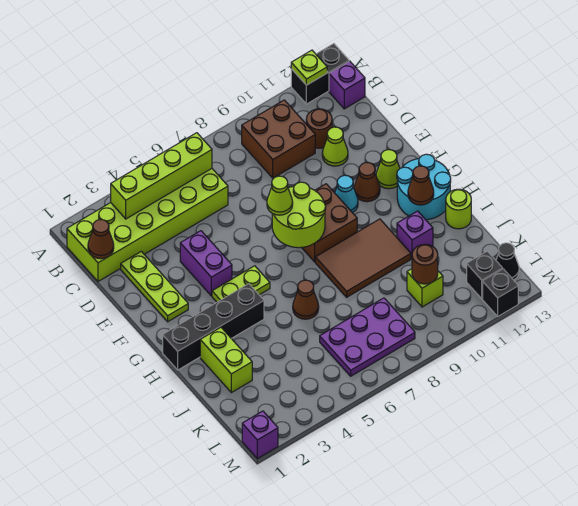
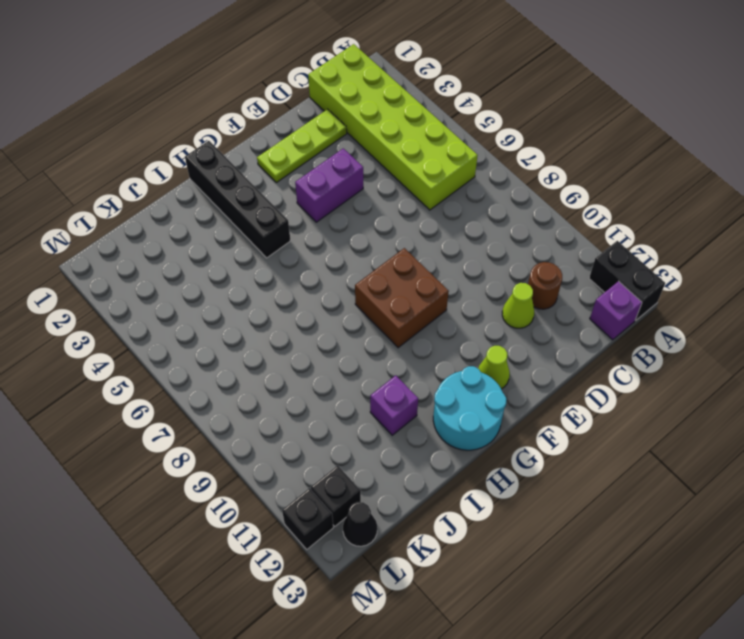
none -> brown 2x2 brick [242,100,315,178]
none -> cyan 1x1 cone [335,175,358,213]
none -> brown 1x1 cone [354,162,380,202]
none -> lime 1x2 plate [212,266,270,302]

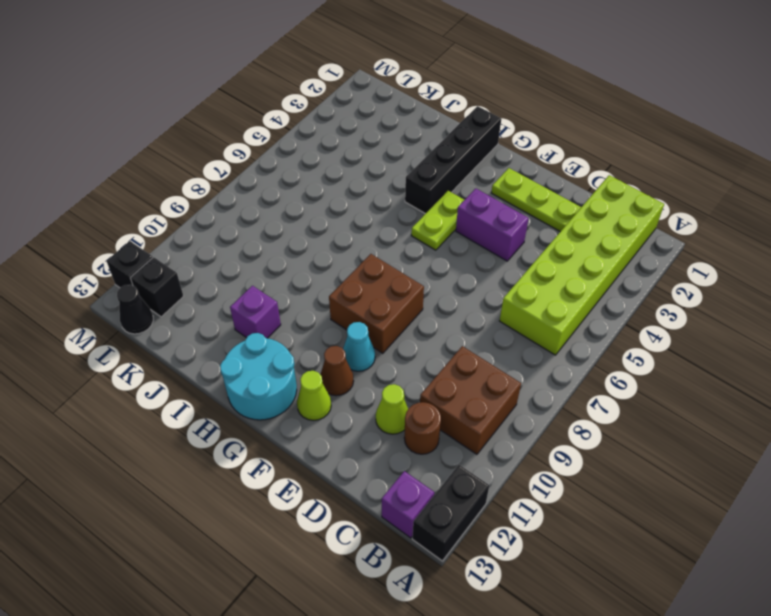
none -> brown 2x3 tile [315,219,411,297]
none -> lime 1x2 brick [200,327,252,393]
none -> brown 1x1 cone [293,280,319,319]
none -> lime 1x1 round brick [446,189,471,229]

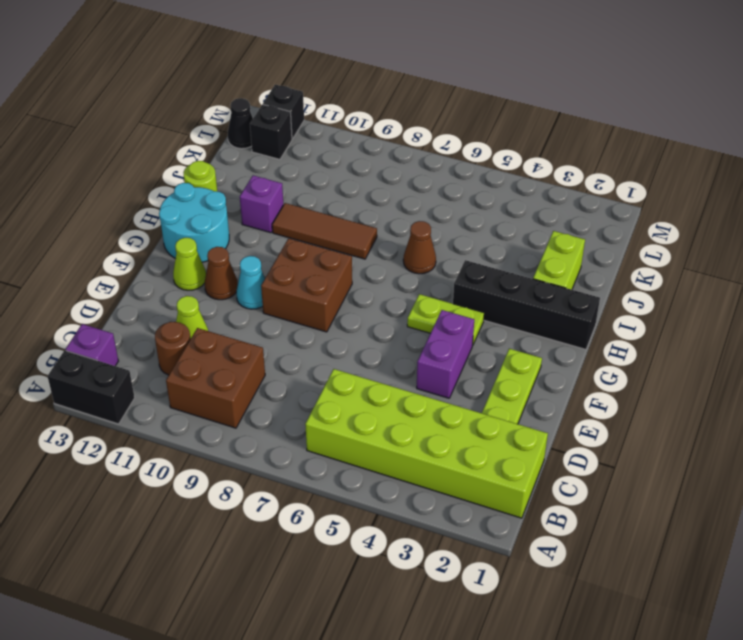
brown 1x3 tile [272,203,377,259] -> brown 2x3 tile [315,219,411,297]
none -> purple 2x3 plate [320,298,415,376]
none -> lime 1x1 brick [407,269,443,307]
none -> purple 1x1 brick [242,411,278,459]
none -> lime 1x1 plate [291,50,327,85]

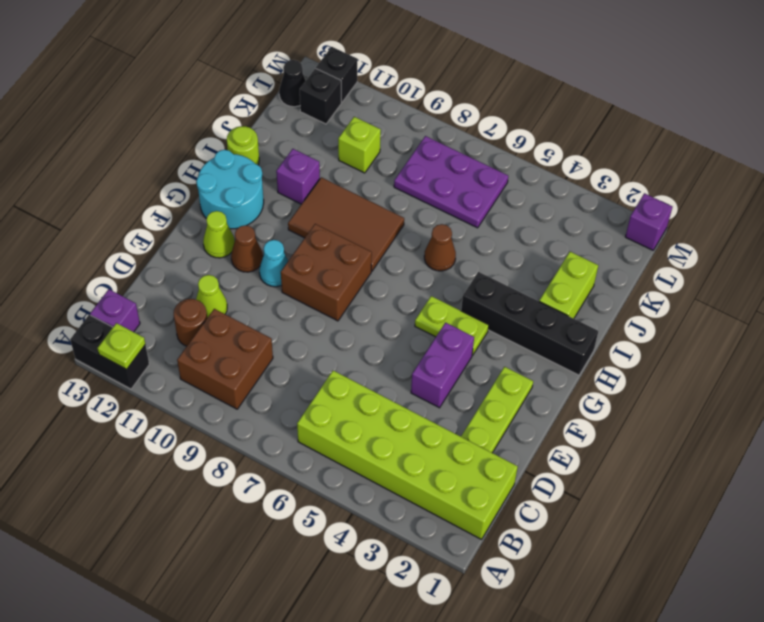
none -> lime 1x4 brick [111,133,212,219]
none -> brown 1x1 cone [88,220,114,259]
none -> lime 2x2 round brick [272,182,326,248]
none -> brown 1x1 cone [408,166,434,205]

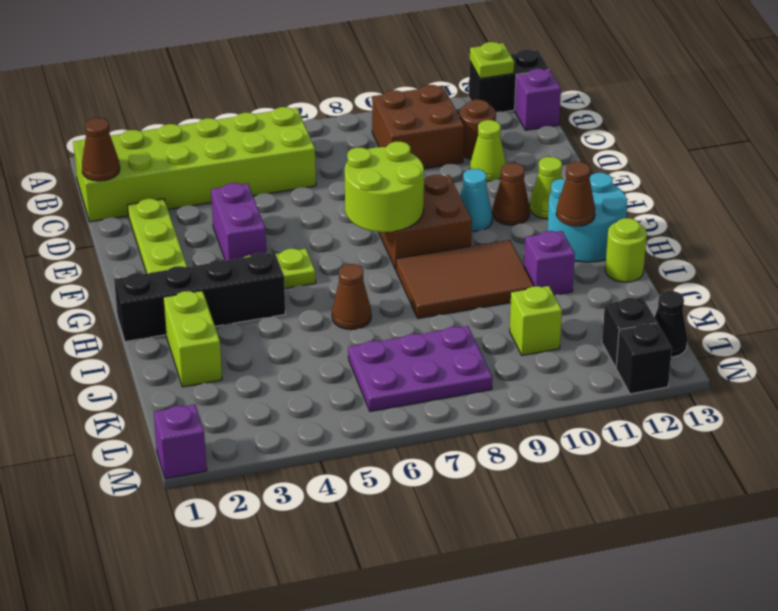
none -> lime 1x4 brick [111,133,212,219]
none -> brown 1x1 round brick [412,244,438,284]
none -> lime 1x1 cone [267,176,293,215]

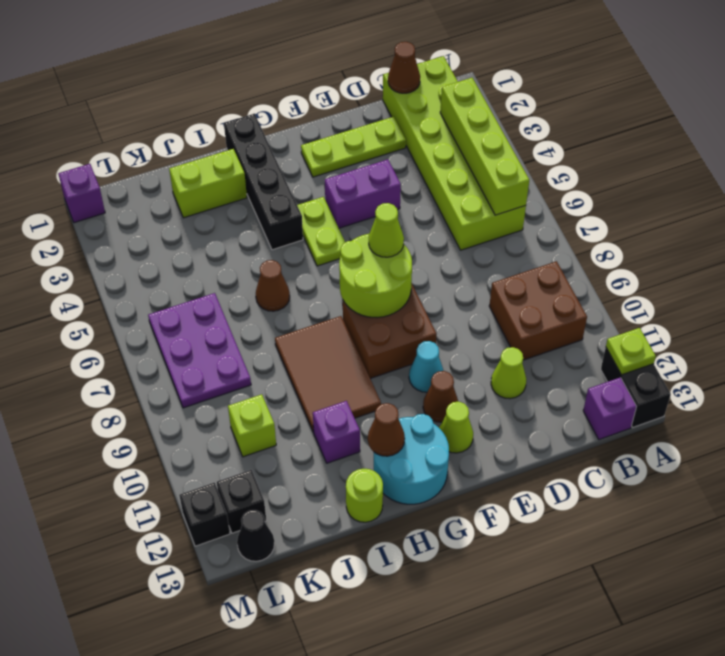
none -> brown 1x1 round brick [306,109,332,148]
none -> brown 1x1 round brick [412,244,438,284]

